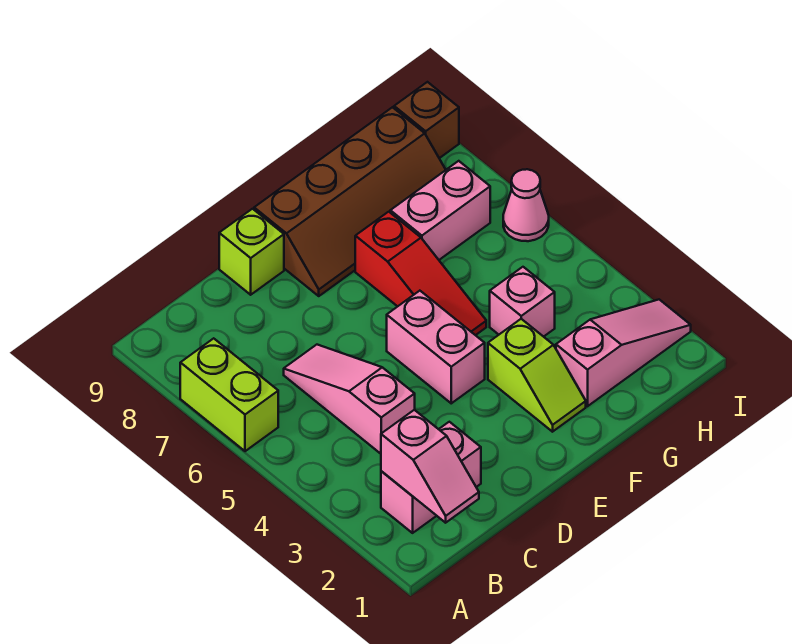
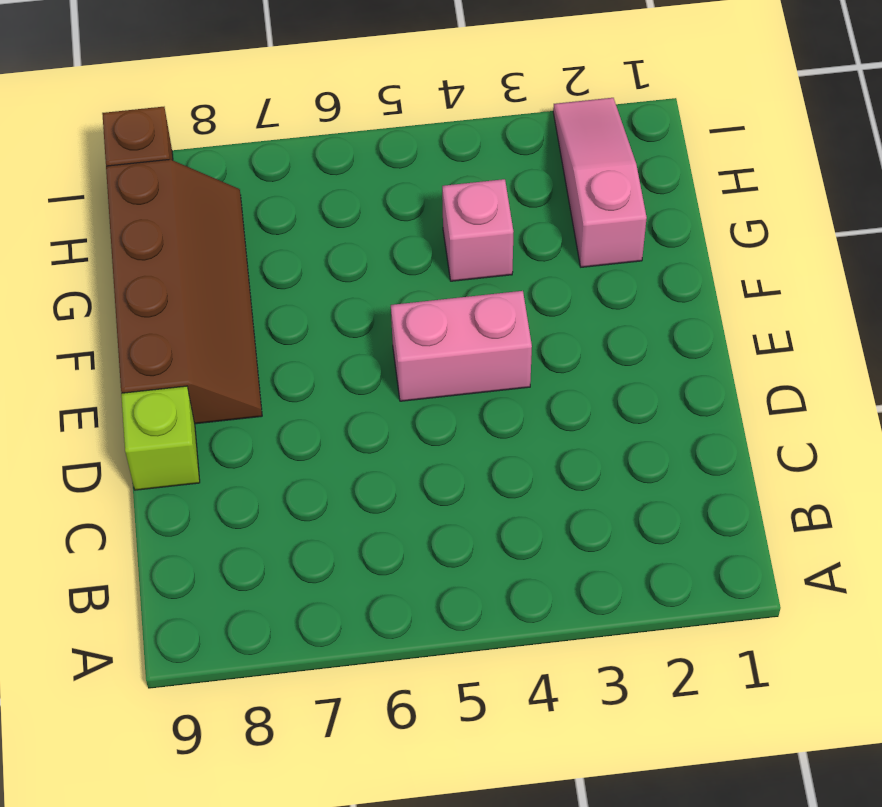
none -> lime 1x2 brick [180,338,278,451]
none -> pink 1x2 brick [381,422,481,533]
none -> pink 1x3 slope [284,345,415,454]

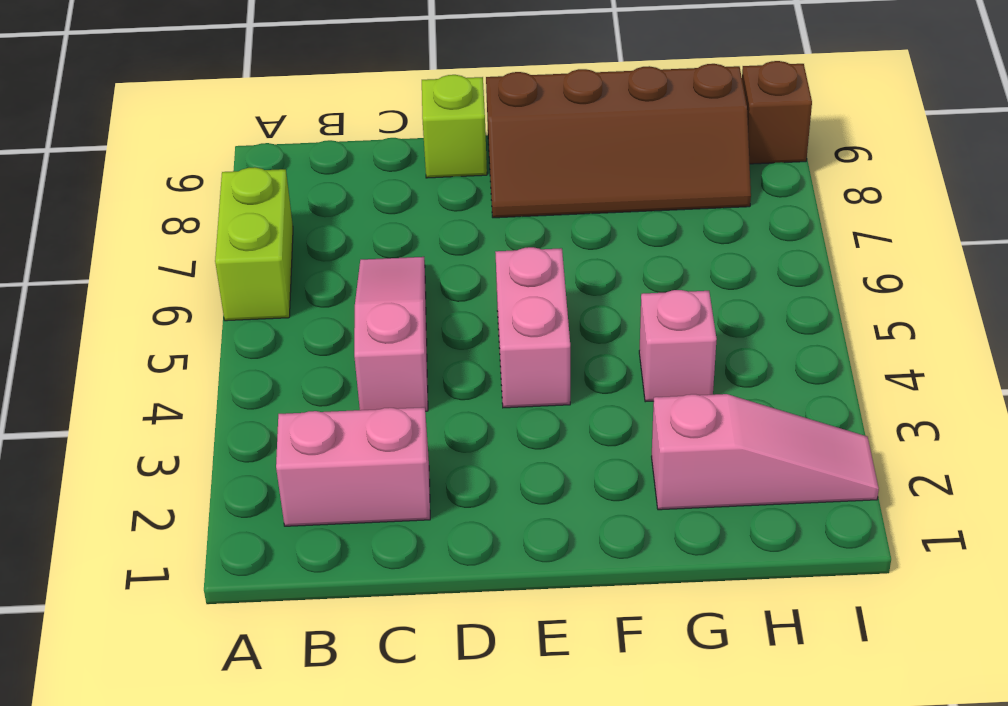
none -> lime 1x2 slope [488,319,586,432]
none -> red 1x3 slope [355,212,486,335]
none -> pink 1x2 brick [390,161,490,260]

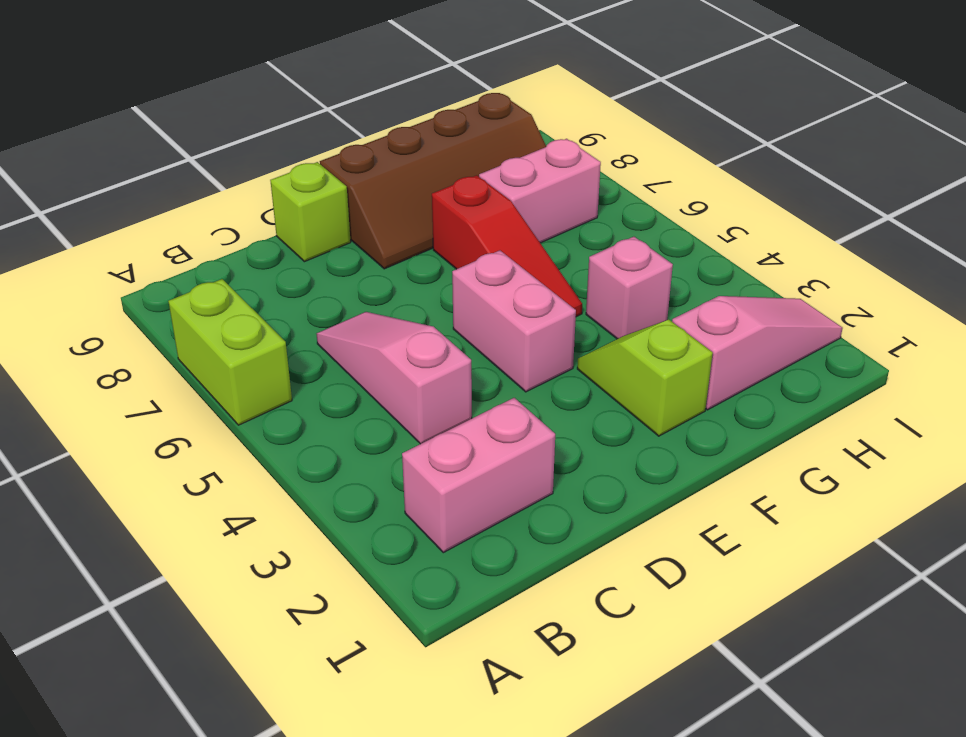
lime 1x2 slope [577,320,713,436] -> lime 1x2 slope turned to [488,319,586,432]
none -> pink 1x1 cone [503,169,549,241]
none -> brown 1x1 brick [394,82,459,158]
none -> pink 1x2 slope [381,410,479,523]

